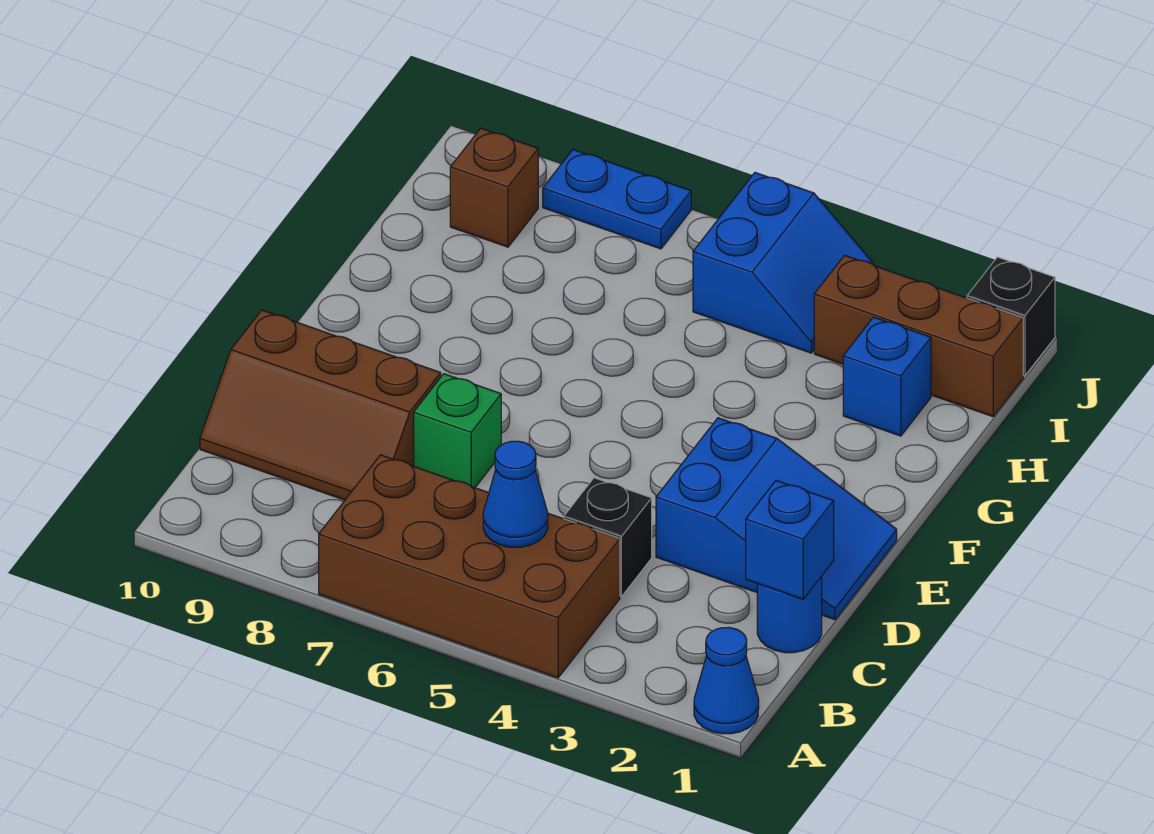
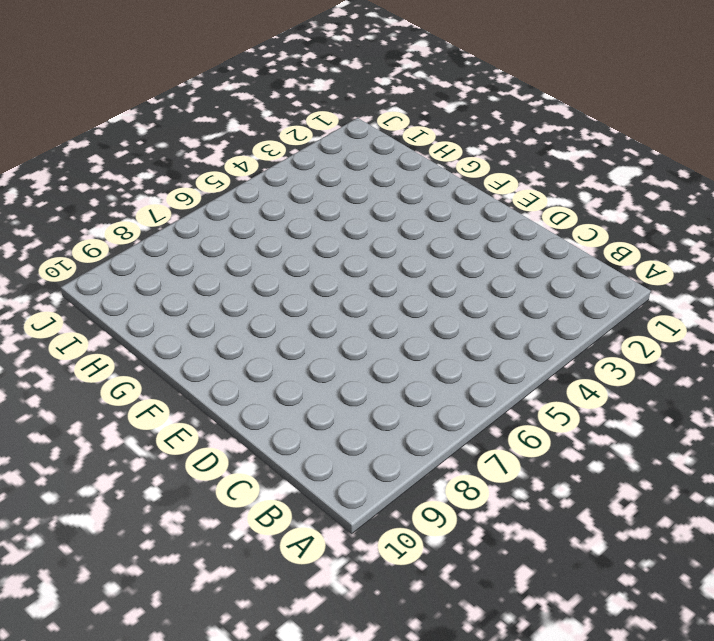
none -> blue 1x1 cone [694,627,759,734]
none -> brown 2x4 brick [319,455,620,678]
none -> blue 1x1 round brick [757,576,822,653]

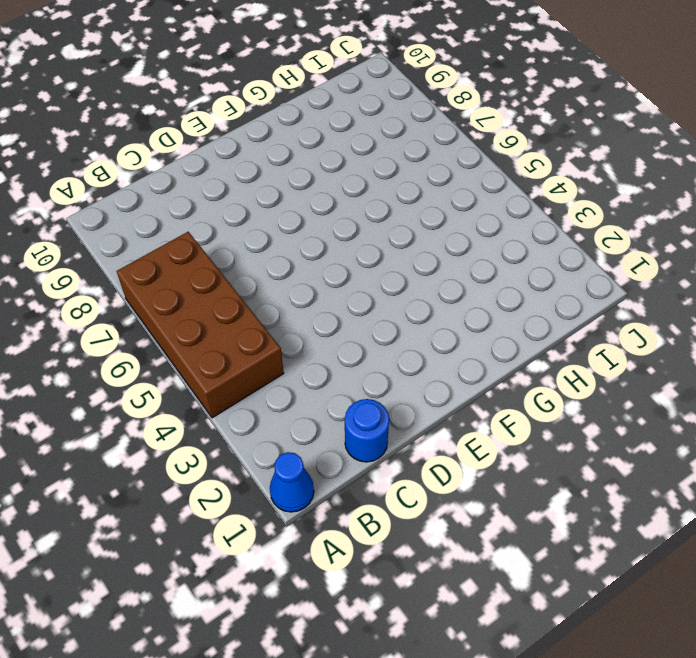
none -> black 1x1 brick [564,478,652,597]
none -> brown 2x3 slope [200,310,441,500]
none -> blue 2x3 slope [656,418,897,620]

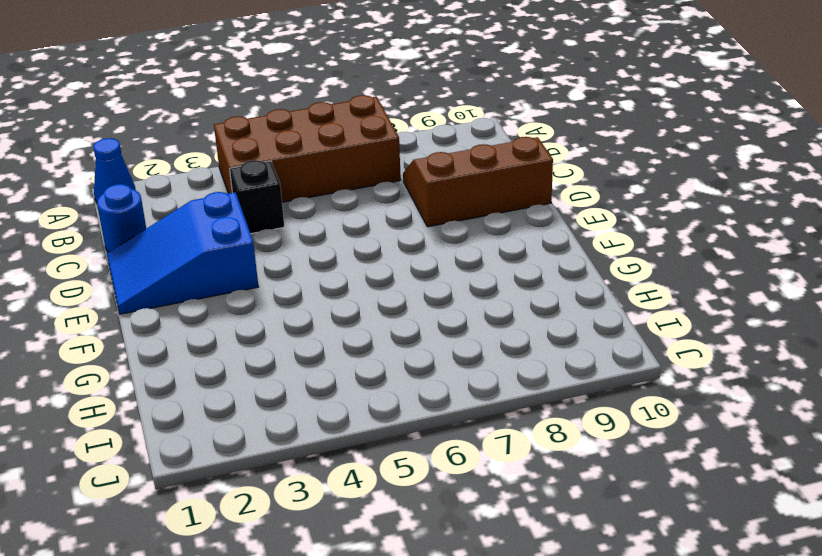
none -> green 1x1 brick [414,374,501,488]
none -> blue 1x1 brick [843,317,931,436]
none -> brown 1x3 brick [814,255,1023,417]

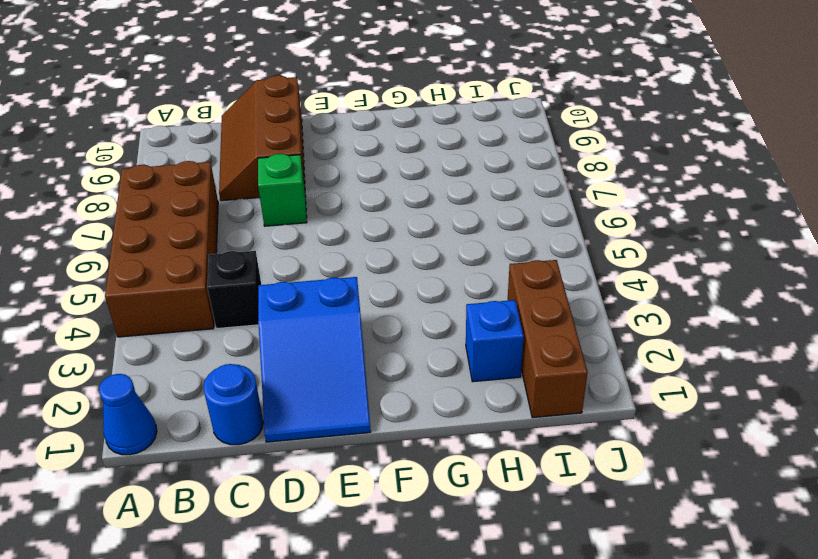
none -> blue 2x2 slope [693,173,873,353]
none -> brown 1x1 brick [450,128,538,247]
none -> black 1x1 brick [967,257,1055,376]

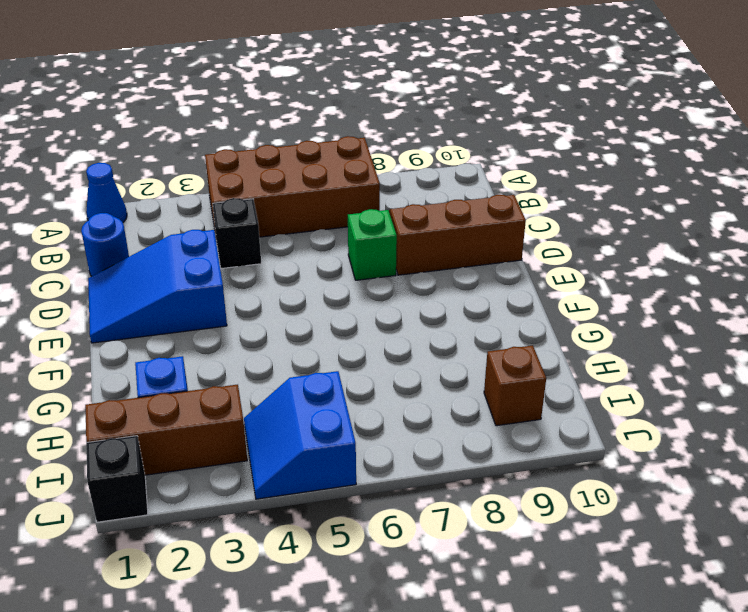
none -> blue 1x2 plate [543,150,691,249]
none -> blue 1x1 cone [483,441,548,547]
none -> blue 1x1 brick [746,481,834,599]

